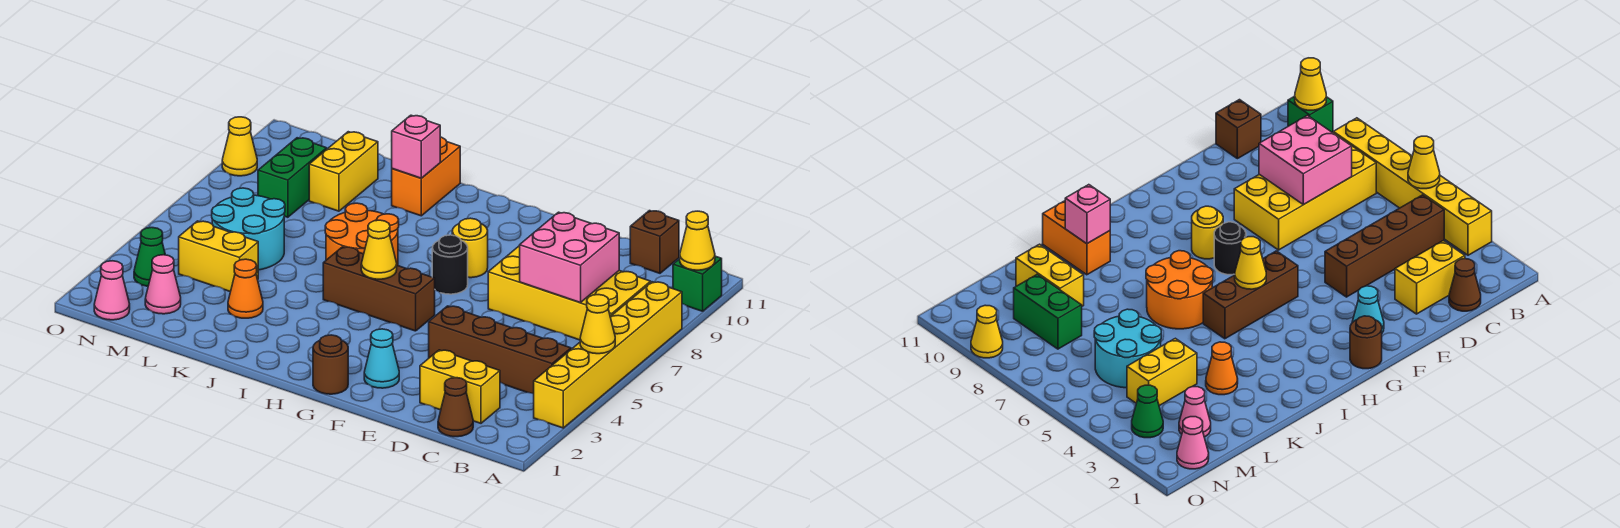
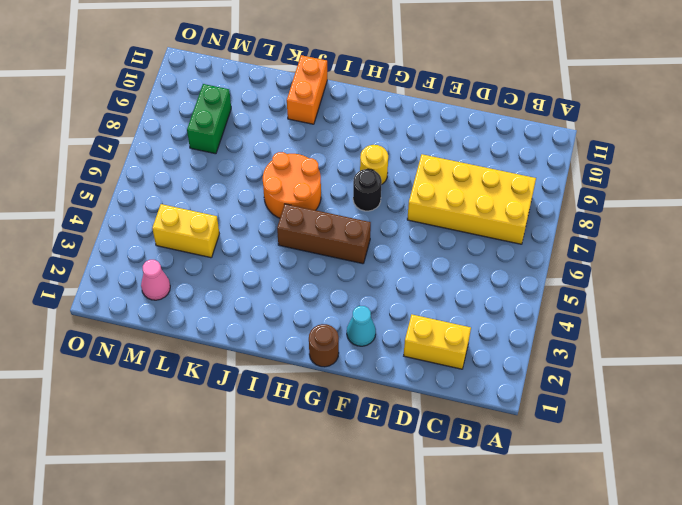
none -> yellow 1x6 brick [534,282,682,428]
none -> green 1x1 brick [673,256,722,311]
none -> brown 1x4 brick [429,306,571,394]

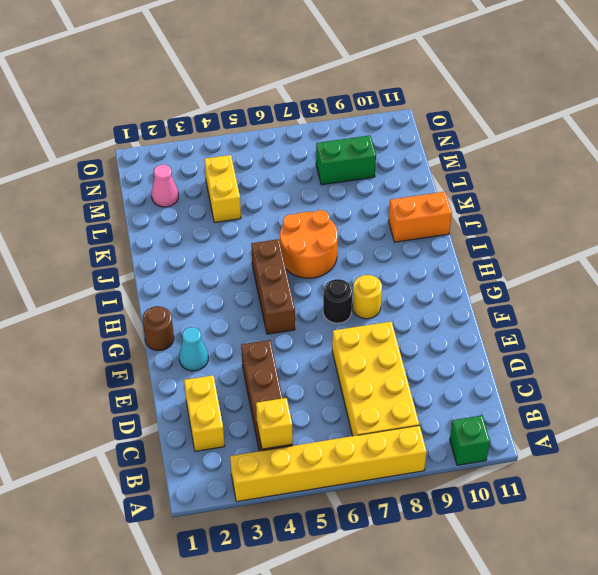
yellow 1x1 brick [256,398,293,449] -> none
none -> brown 1x1 cone [438,378,473,437]
none -> brown 1x1 brick [630,211,679,273]
none -> orange 1x1 cone [228,259,263,318]

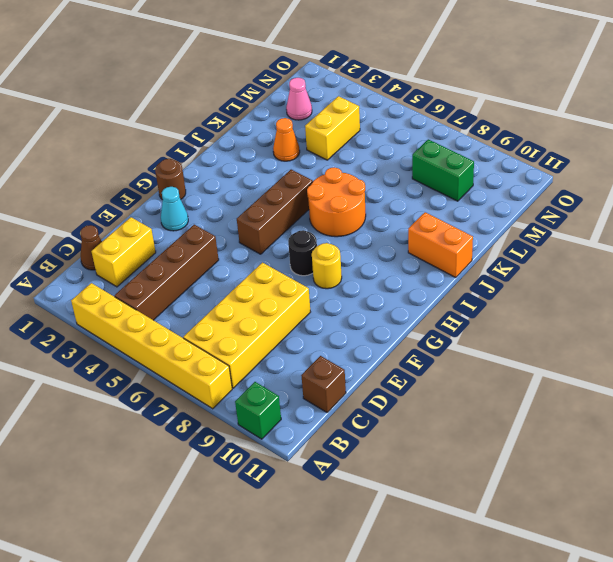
none -> cyan 2x2 round brick [212,188,285,270]
none -> yellow 1x2 brick [309,132,378,211]
none -> pink 1x1 cone [94,261,130,320]

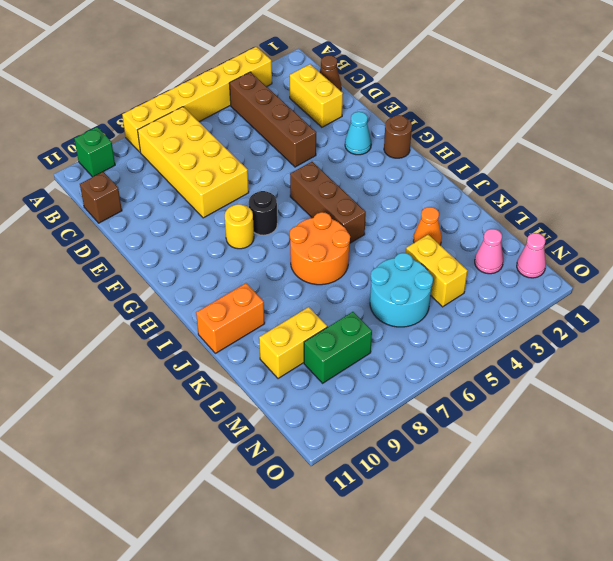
none -> green 1x1 cone [134,228,165,286]
none -> yellow 1x1 cone [222,117,257,176]
none -> yellow 1x1 cone [580,295,615,354]

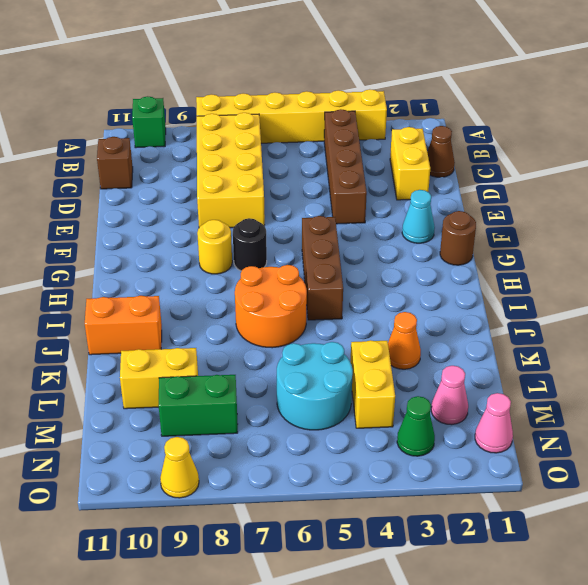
none -> yellow 1x1 cone [580,295,615,354]
none -> yellow 1x1 cone [680,211,715,270]
none -> pink 2x2 brick [520,212,619,303]

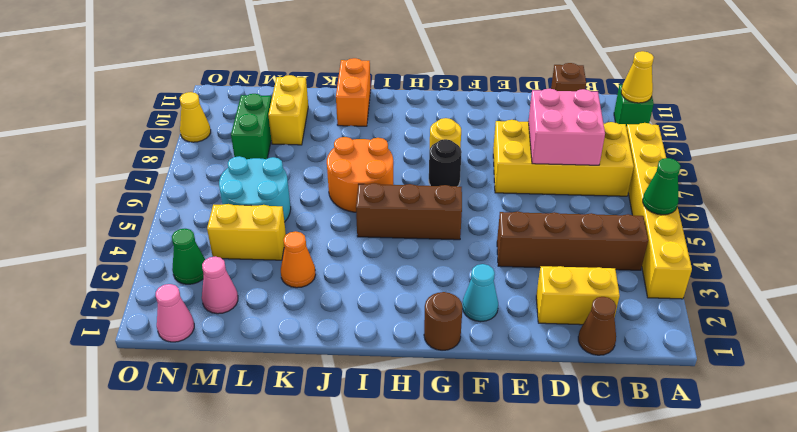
green 1x1 cone [643,158,680,215] -> yellow 1x1 cone [580,295,615,354]
none -> yellow 1x1 cone [361,220,397,279]
none -> pink 1x1 brick [392,115,440,178]

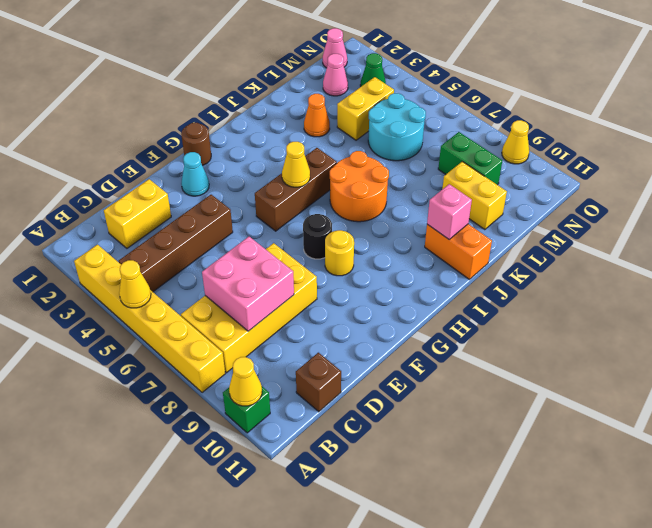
none -> brown 1x1 cone [438,378,473,437]

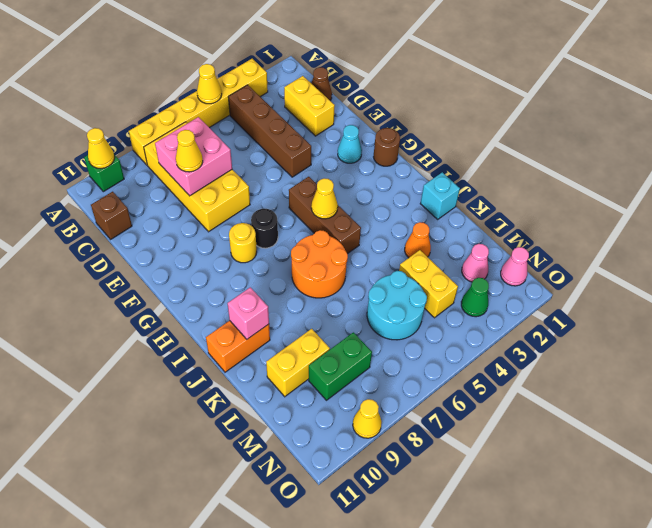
yellow 1x1 cone [176,130,203,172] -> none
cyan 1x1 brick [420,172,460,219] -> none

